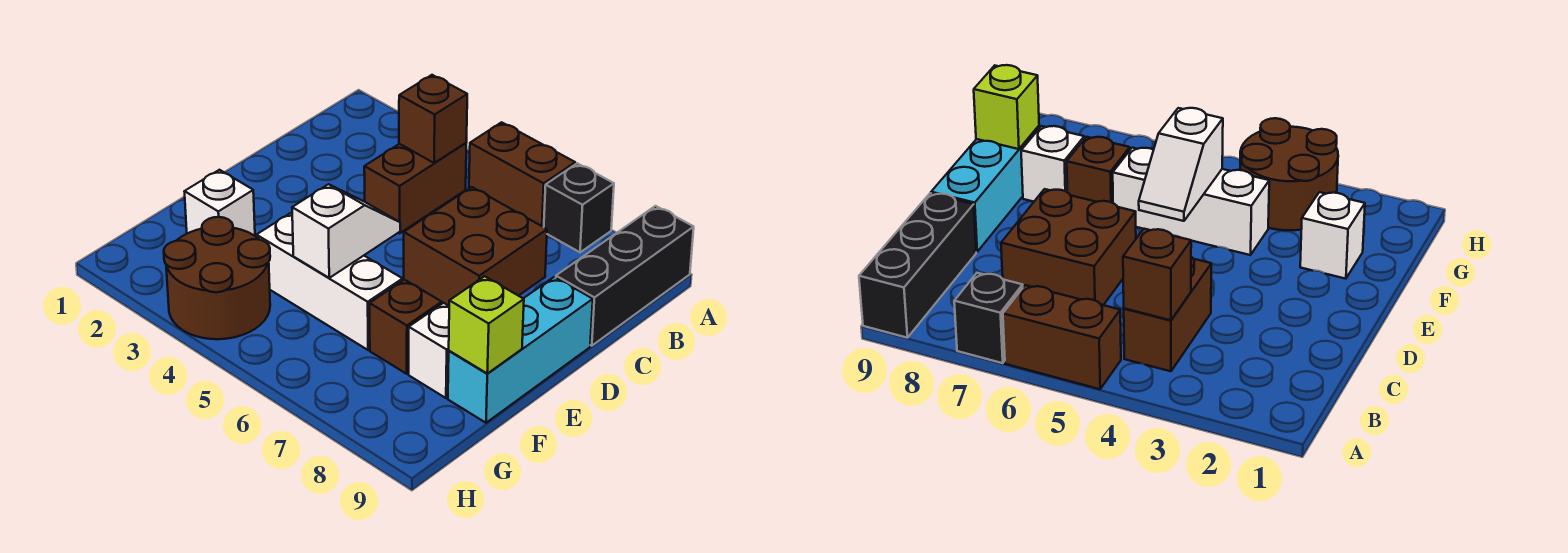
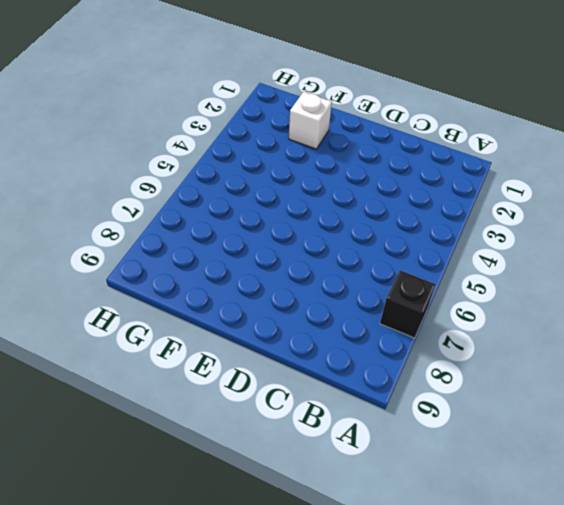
none -> brown 1x2 brick [469,122,575,227]
none -> black 1x3 brick [556,206,694,346]
none -> brown 1x2 brick [364,143,466,233]

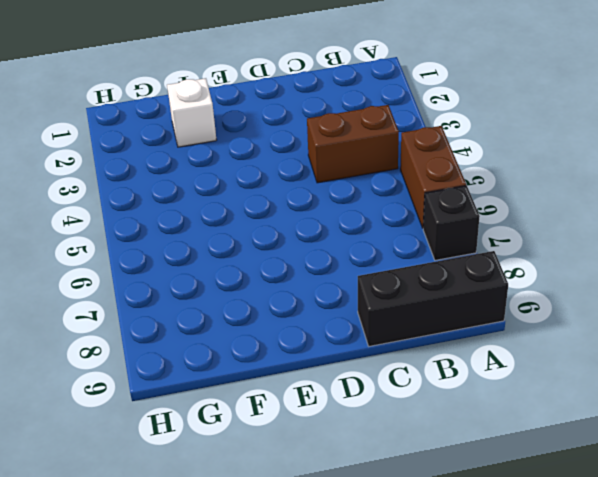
none -> brown 2x2 brick [404,187,547,306]
none -> cyan 1x3 brick [448,277,593,423]
none -> white 1x3 brick [256,213,403,350]

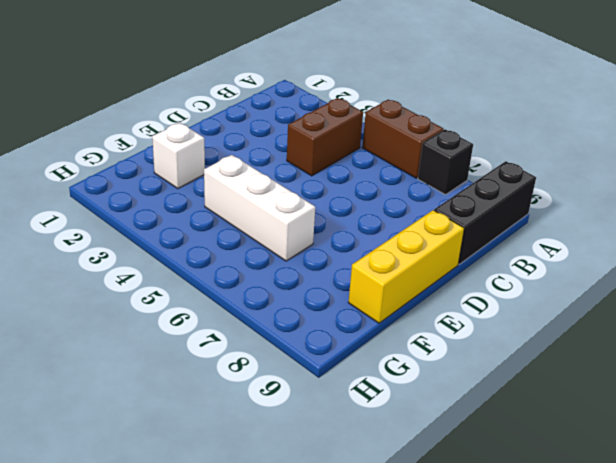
yellow 1x3 brick [348,210,464,323] -> cyan 1x3 brick [448,277,593,423]
none -> brown 2x2 brick [404,187,547,306]
none -> brown 1x1 brick [370,280,442,374]
none -> white 1x1 brick [409,303,449,398]

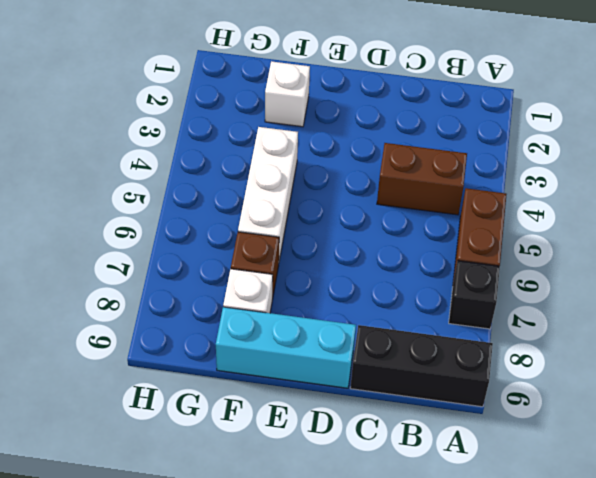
none -> brown 2x2 brick [404,187,547,306]
none -> brown 2x2 round brick [164,217,270,339]
none -> brown 1x1 brick [399,75,467,163]

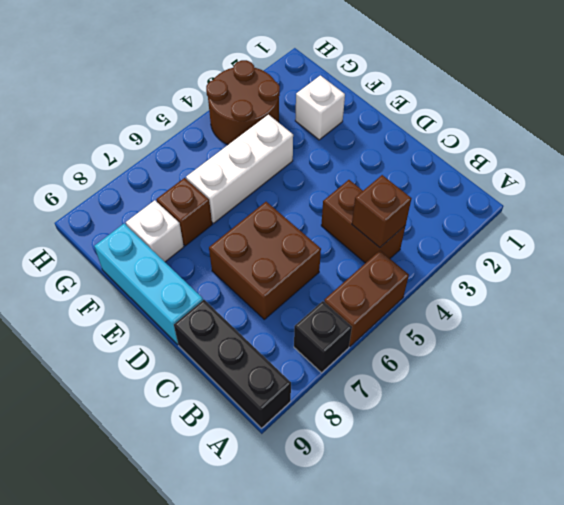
none -> white 1x2 slope [292,184,400,278]
none -> lime 1x1 brick [449,276,524,373]

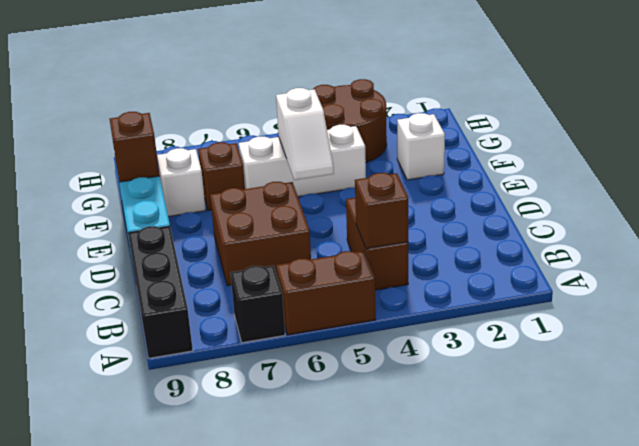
brown 1x1 brick [110,112,160,182] -> lime 1x1 brick [449,276,524,373]

